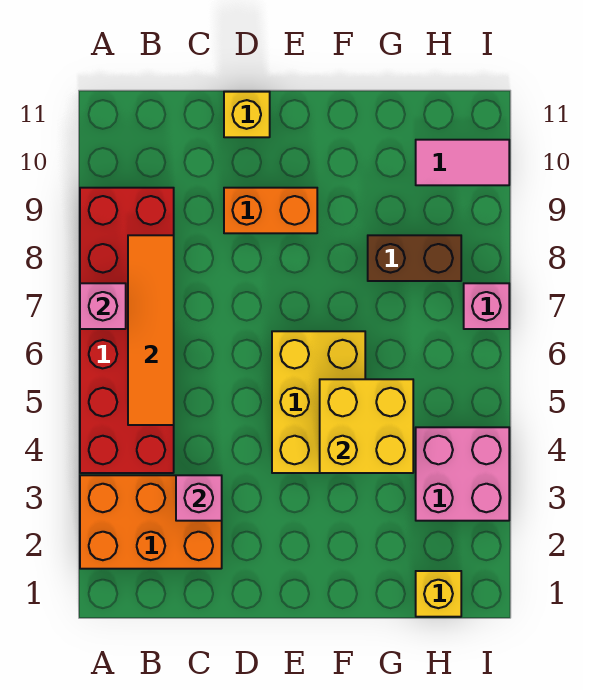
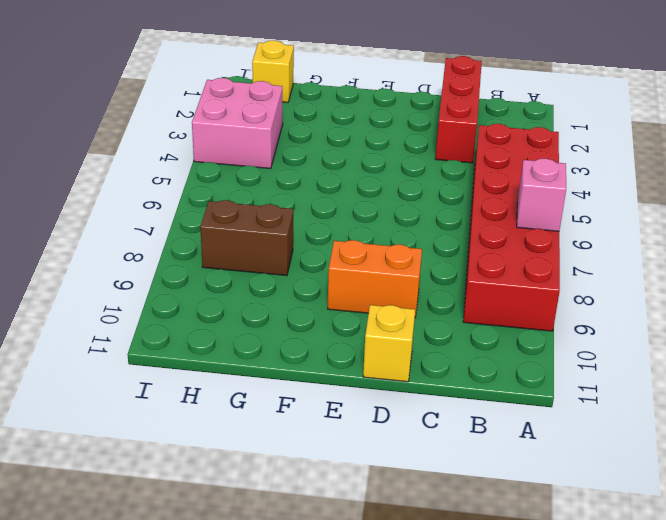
red 1x3 brick [435,56,482,163] -> orange 2x3 brick [80,475,222,569]
none -> yellow 2x3 brick [272,331,365,473]
none -> pink 1x2 tile [416,140,509,185]
none -> pink 1x1 brick [464,283,509,329]

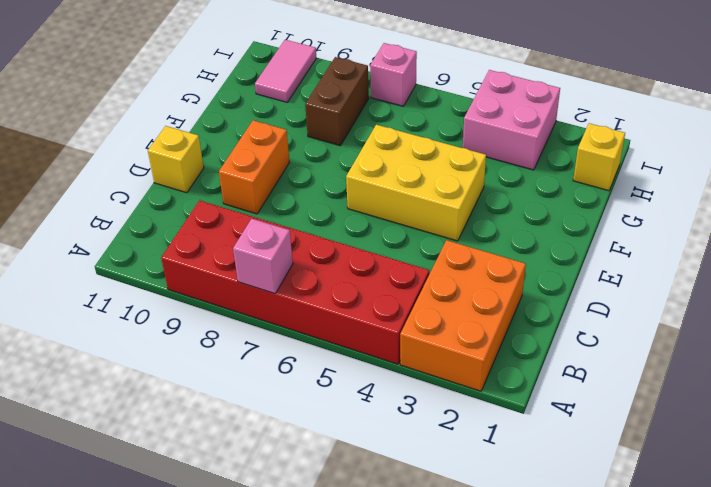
none -> orange 1x4 tile [128,235,174,425]
none -> pink 1x1 brick [176,475,222,521]
none -> yellow 2x2 brick [320,379,413,473]

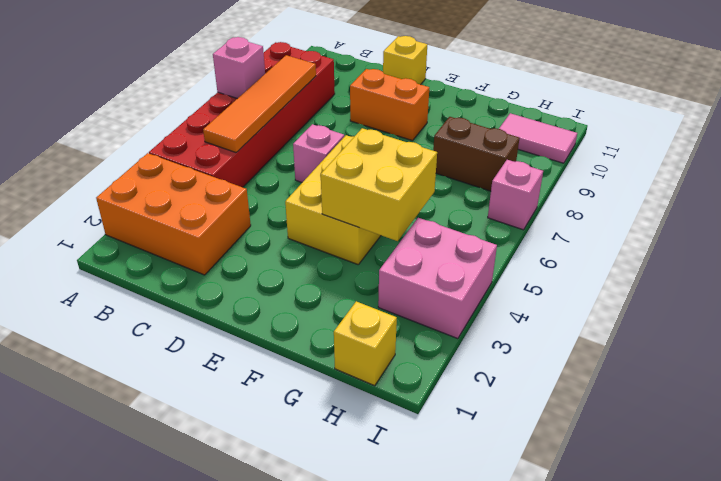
pink 1x1 brick [293,124,344,182] -> pink 1x1 brick moved to [176,475,222,521]

